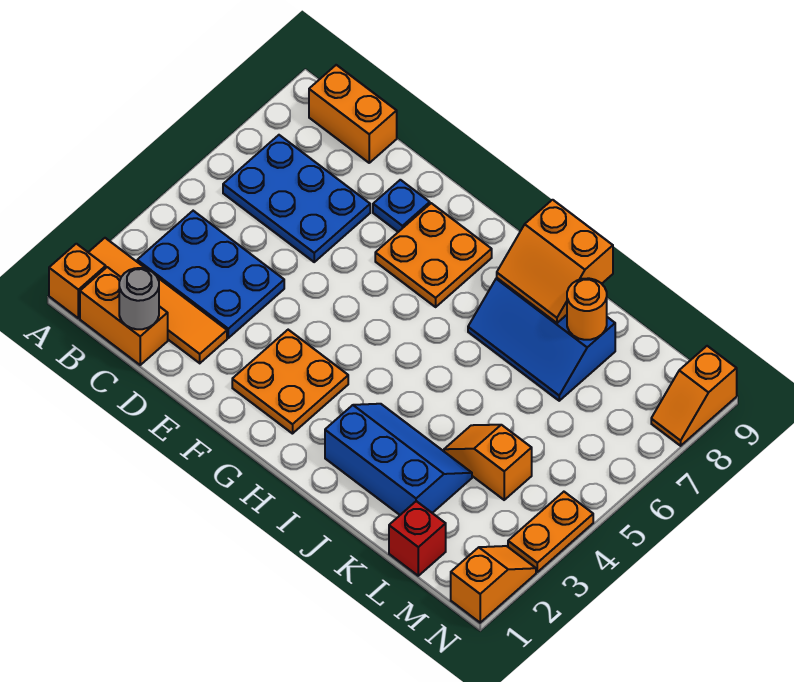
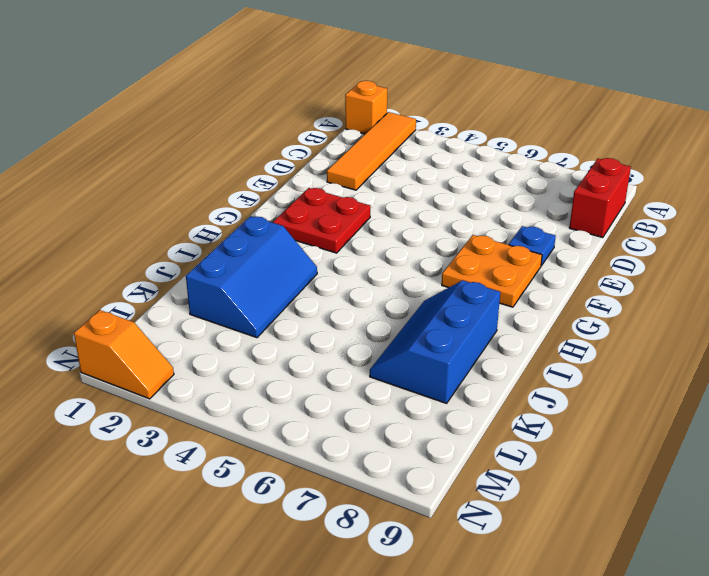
red 1x2 brick [569,158,631,238] -> orange 1x2 brick [309,65,397,163]
red 2x2 plate [273,188,371,253] -> orange 2x2 plate [232,330,348,434]
none -> orange 1x2 brick [80,267,168,365]
none -> blue 2x3 plate [137,211,284,338]
none -> blue 2x3 plate [223,135,370,262]

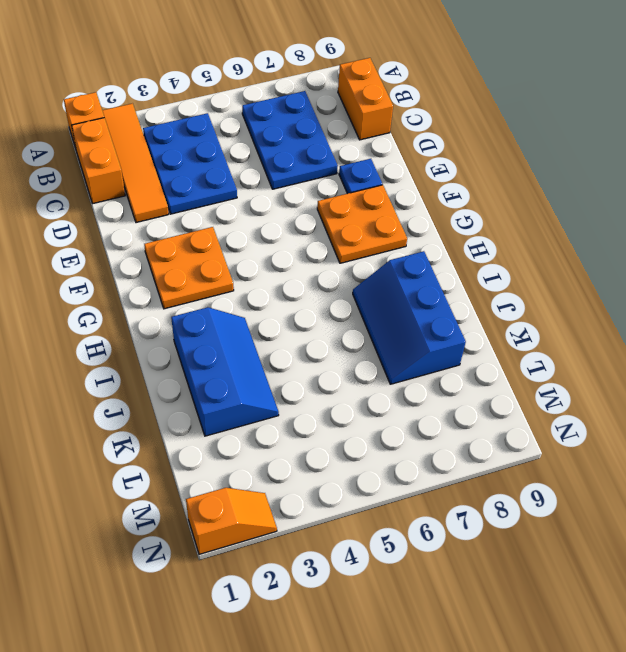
none -> orange 1x2 slope [444,425,532,500]
none -> red 1x1 brick [389,501,446,576]
none -> orange 1x2 plate [508,492,593,572]

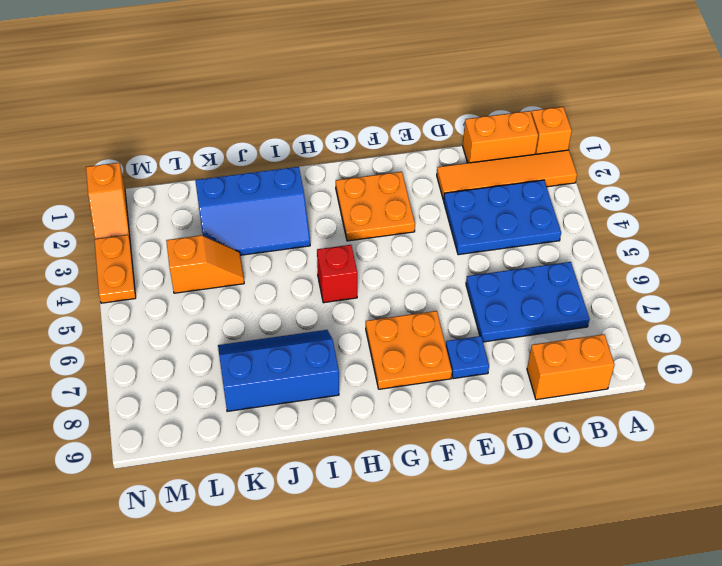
red 1x1 brick [317,245,357,303] -> red 1x1 brick moved to [389,501,446,576]
none -> orange 1x2 slope [651,346,737,446]
none -> grey 1x1 round brick [119,268,159,329]
none -> orange 2x2 slope [497,200,613,323]

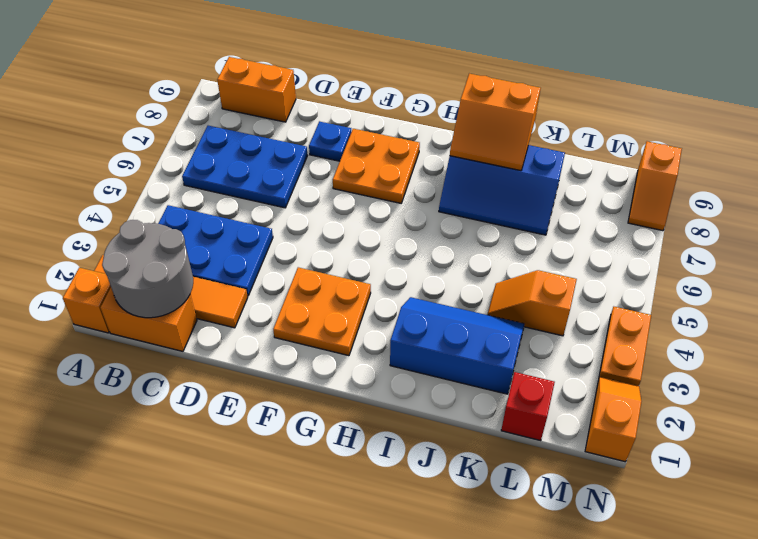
grey 2x2 round brick [102,220,193,318] -> grey 1x1 round brick [119,268,159,329]
none -> orange 1x1 round brick [567,278,607,340]

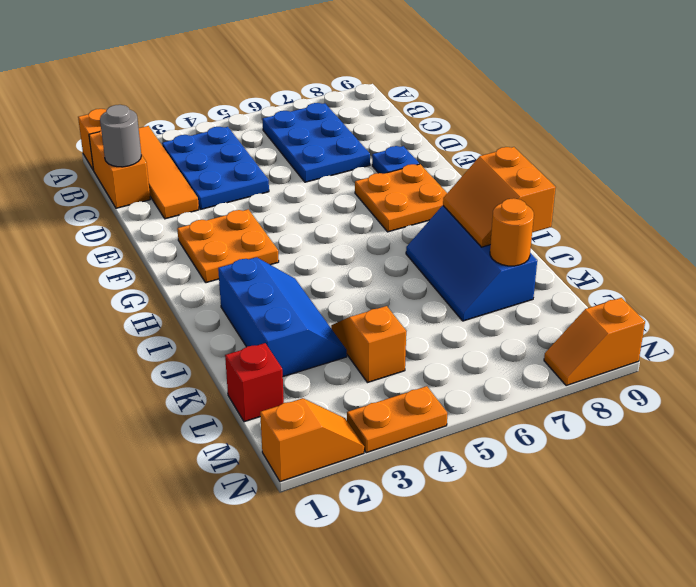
none -> orange 1x2 brick [309,65,397,163]

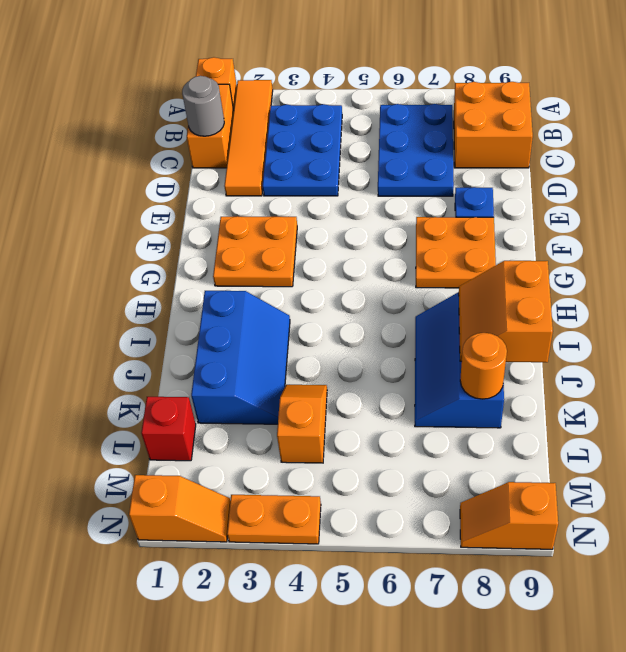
orange 2x2 brick [454,82,533,168] -> orange 1x2 brick [309,65,397,163]

